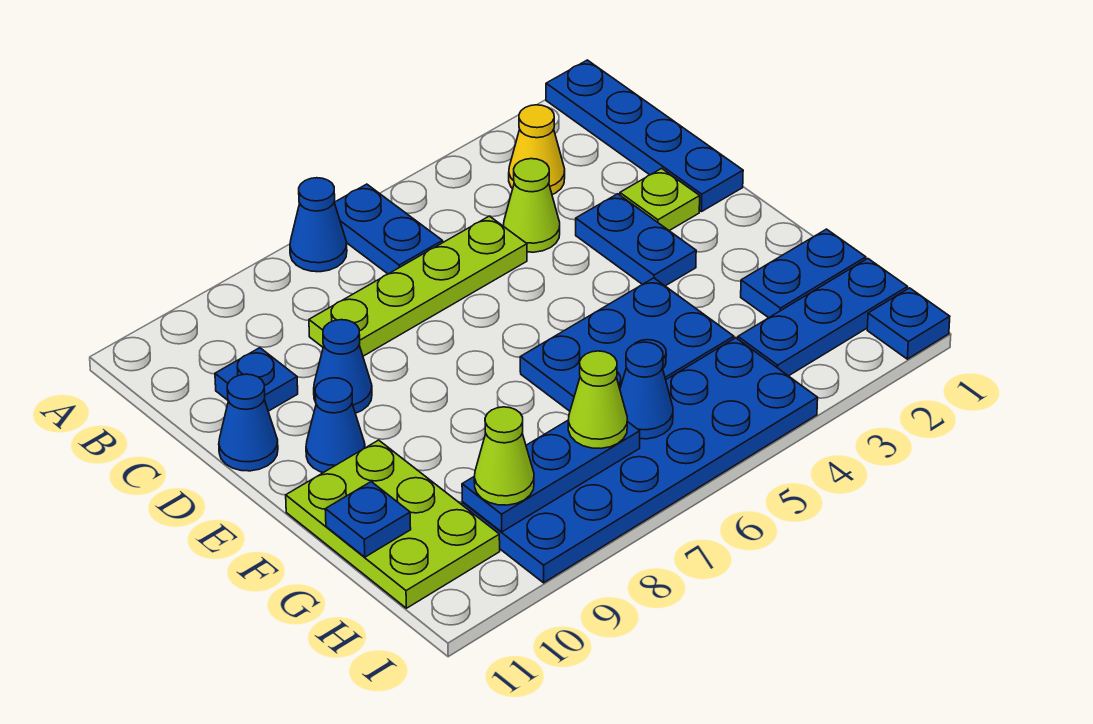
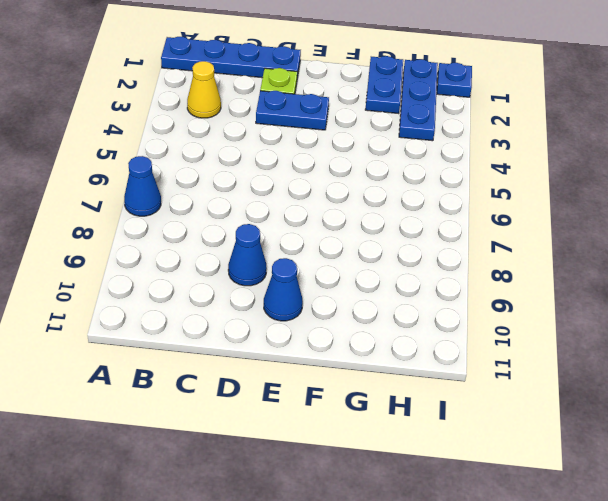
none -> blue 1x2 plate [334,184,443,274]
none -> lime 1x1 cone [504,159,560,252]
none -> lime 1x4 plate [309,216,527,356]

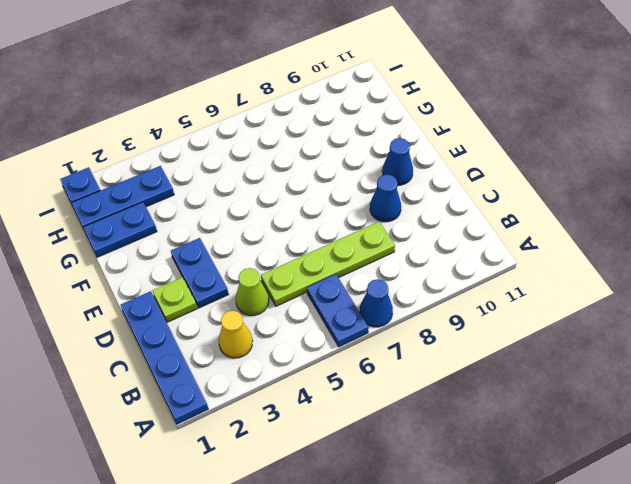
none -> blue 1x1 plate [215,348,298,411]
none -> blue 1x1 cone [219,374,278,471]
none -> blue 2x3 plate [520,278,734,411]

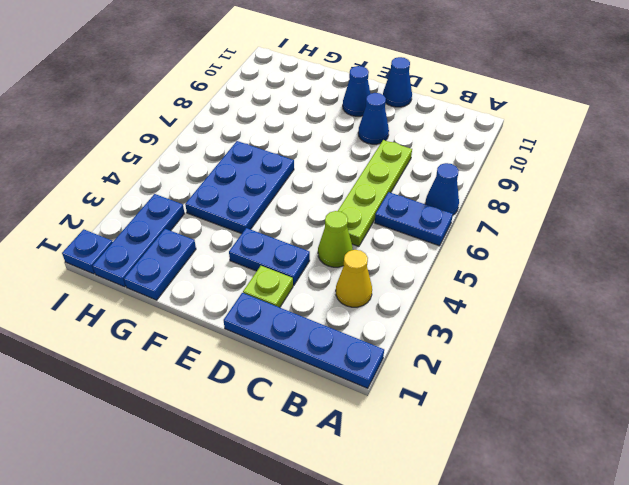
none -> blue 1x1 plate [215,348,298,411]
none -> lime 2x3 plate [286,440,500,608]
none -> blue 2x6 plate [462,338,818,583]

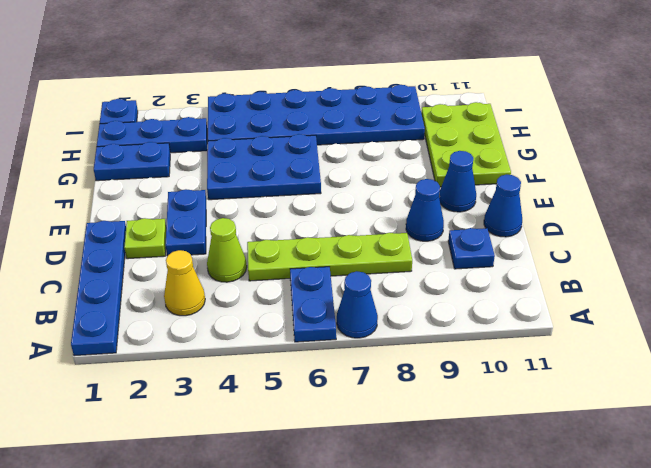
none -> blue 1x1 plate [325,482,411,557]
none -> blue 1x1 cone [620,342,673,439]
none -> blue 1x3 plate [462,421,640,532]

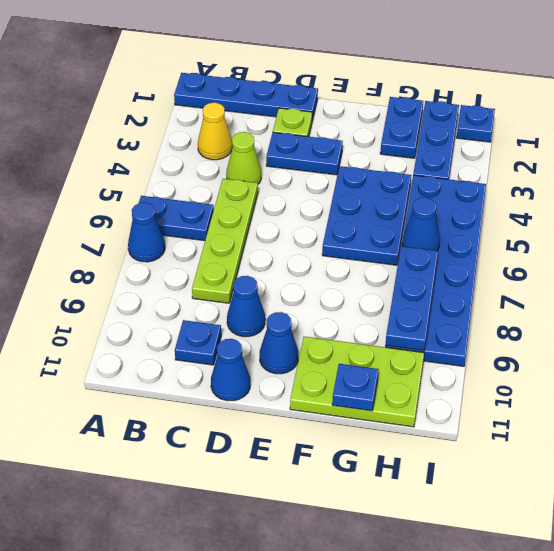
none -> lime 1x1 cone [568,351,627,448]
none -> lime 1x1 cone [474,407,534,505]

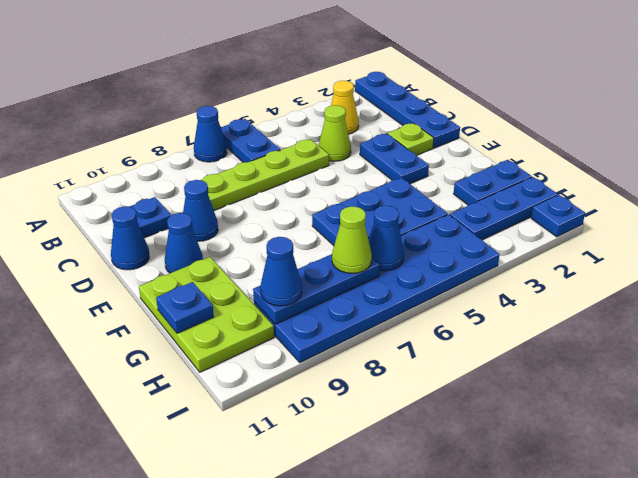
blue 1x1 cone [261,237,302,306] -> lime 1x1 cone [474,407,534,505]

